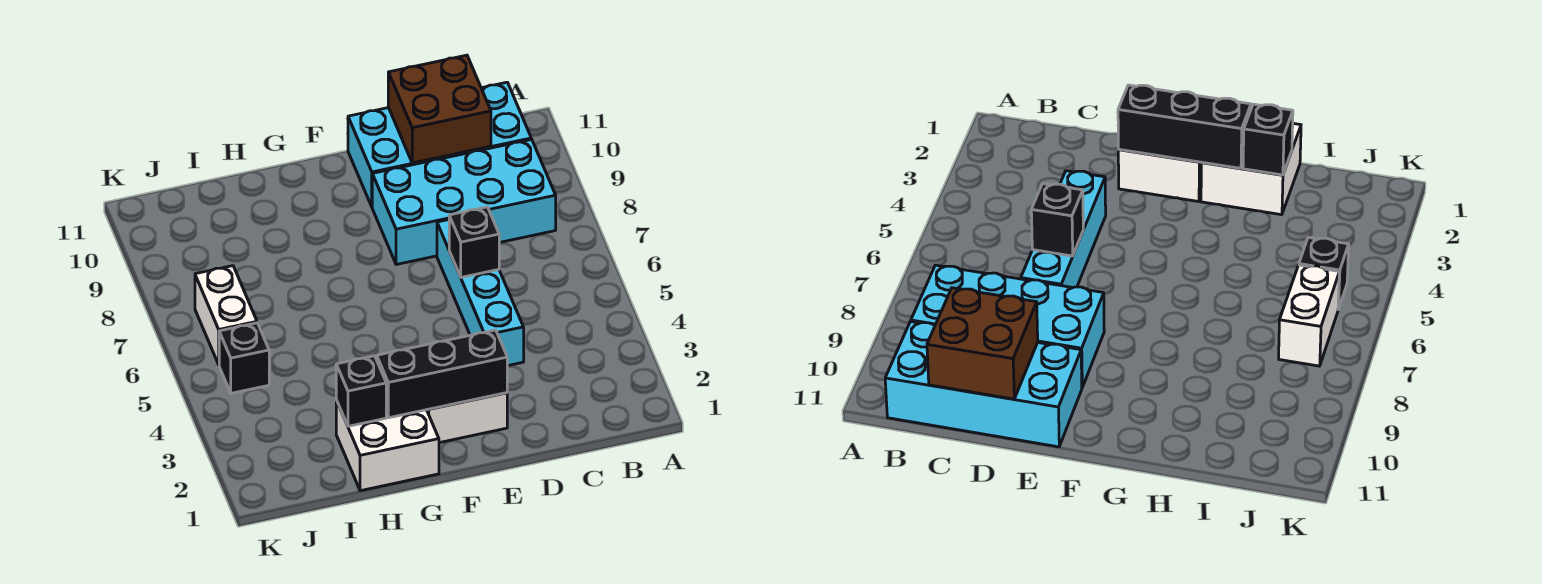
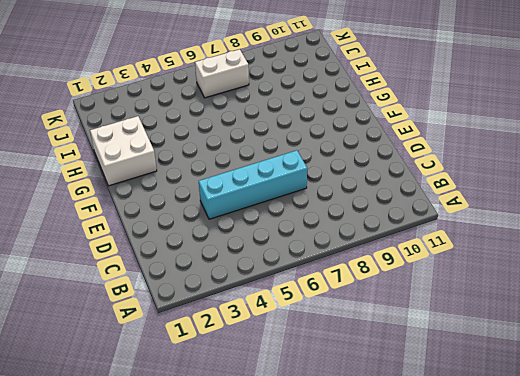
none -> cyan 2x4 brick [372,139,556,265]
none -> cyan 2x4 brick [348,82,531,206]

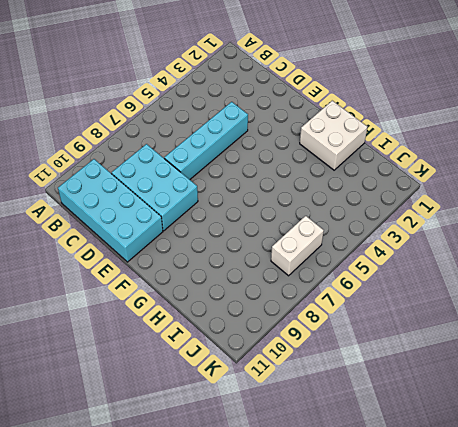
cyan 2x3 brick [112,144,198,231] -> cyan 2x4 brick [372,139,556,265]
none -> white 1x2 brick [427,393,507,443]
none -> black 1x1 brick [219,323,269,393]

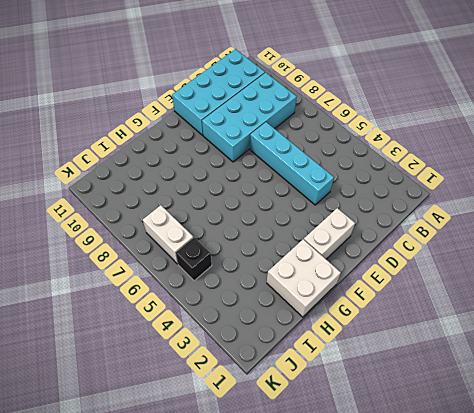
none -> brown 2x2 brick [388,55,491,163]
none -> black 1x1 brick [449,207,499,277]

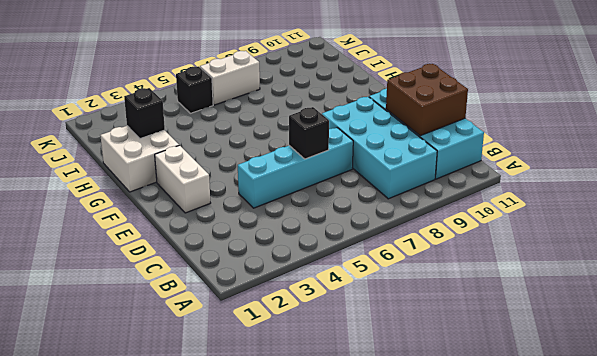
none -> black 1x3 brick [377,330,507,418]

